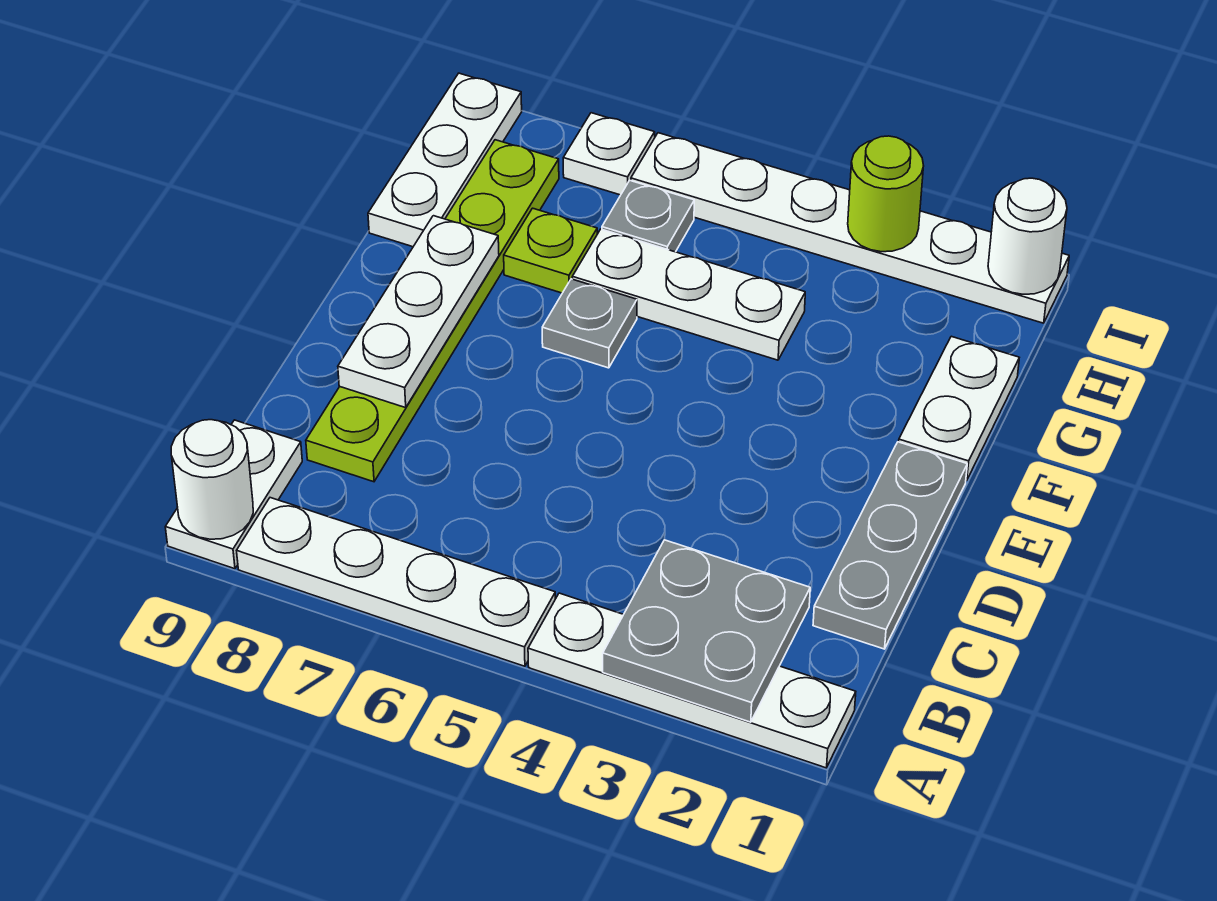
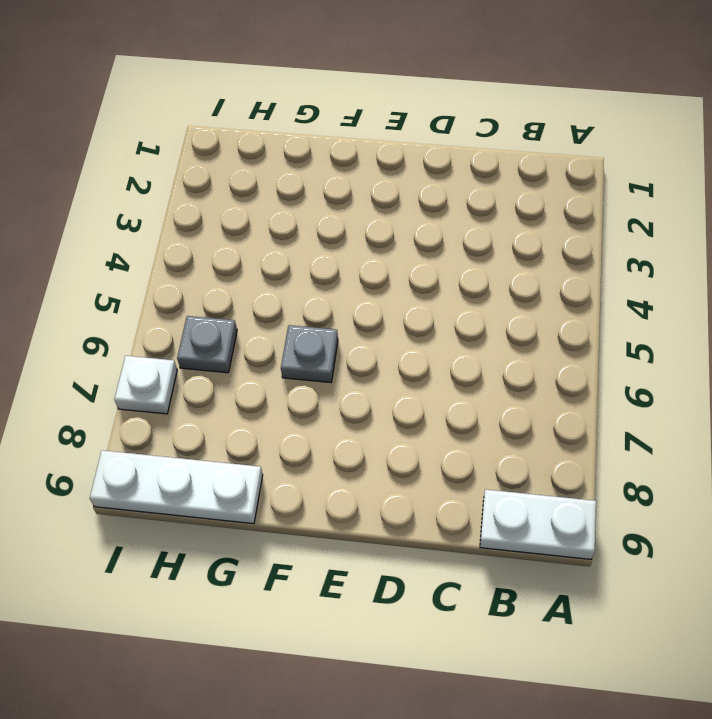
none -> white 1x4 plate [528,593,856,768]
none -> white 1x4 plate [237,498,555,666]
none -> grey 1x3 plate [813,442,967,649]

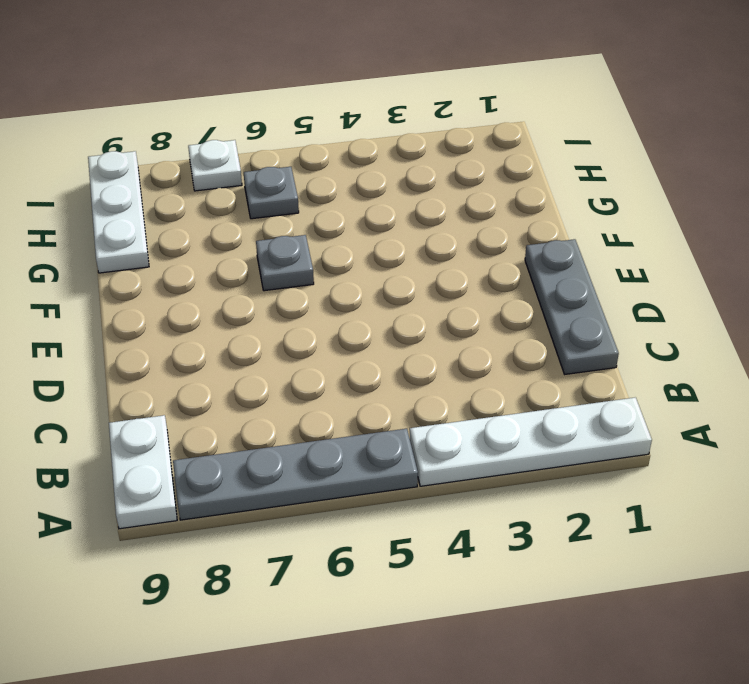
grey 1x4 plate [173,429,418,520] -> white 1x4 plate [237,498,555,666]
none -> lime 1x6 plate [306,140,559,482]
none -> white 1x2 plate [899,336,1019,481]
none -> white 1x3 plate [572,229,805,360]

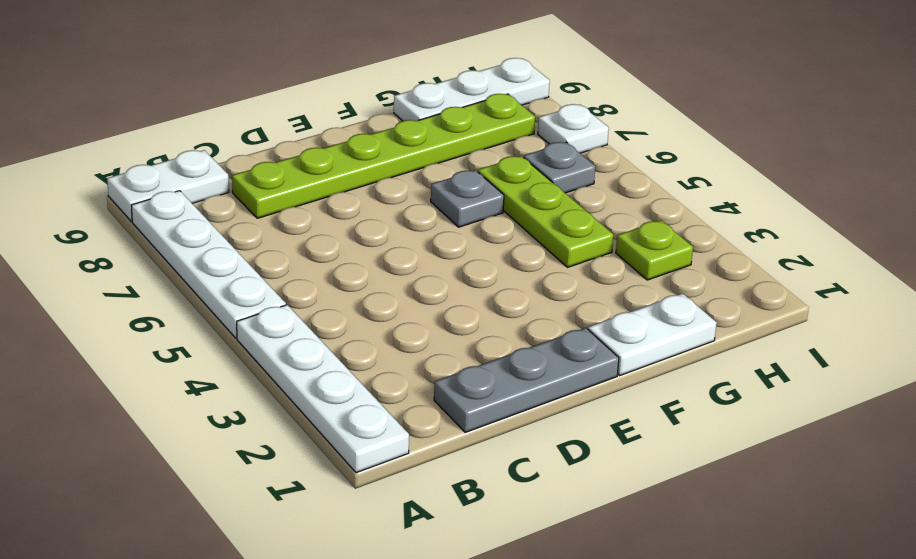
lime 1x3 plate [478,156,613,267] -> white 1x3 plate [572,229,805,360]
lime 1x1 plate [616,220,693,280] -> lime 1x1 plate moved to [504,208,597,293]
none -> white 1x6 plate [631,133,1069,323]
none -> grey 2x2 plate [603,540,810,722]
none -> white 1x1 round brick [171,420,253,539]

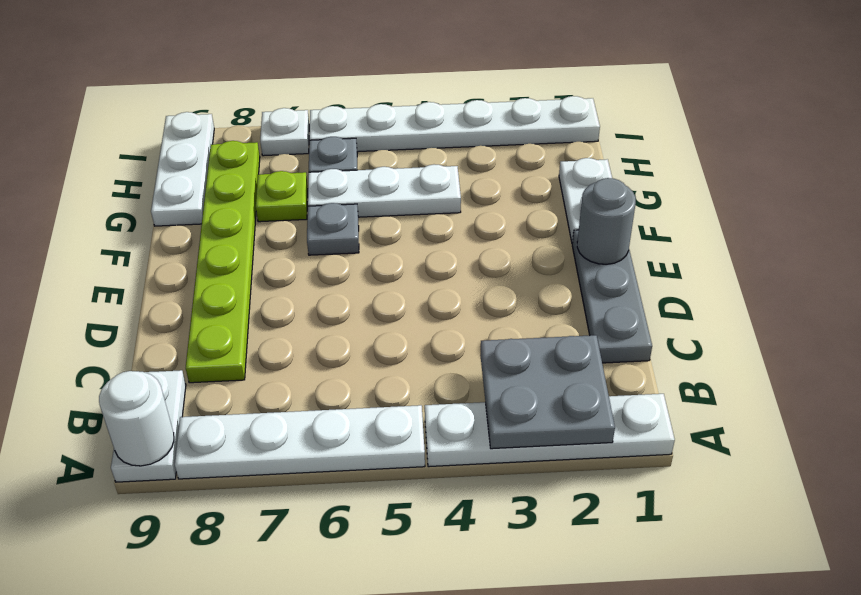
grey 1x1 round brick [577,178,636,264] -> none
none -> white 1x3 plate [338,216,499,408]
none -> white 1x1 round brick [988,178,1067,294]
none -> lime 1x1 round brick [848,136,924,252]

